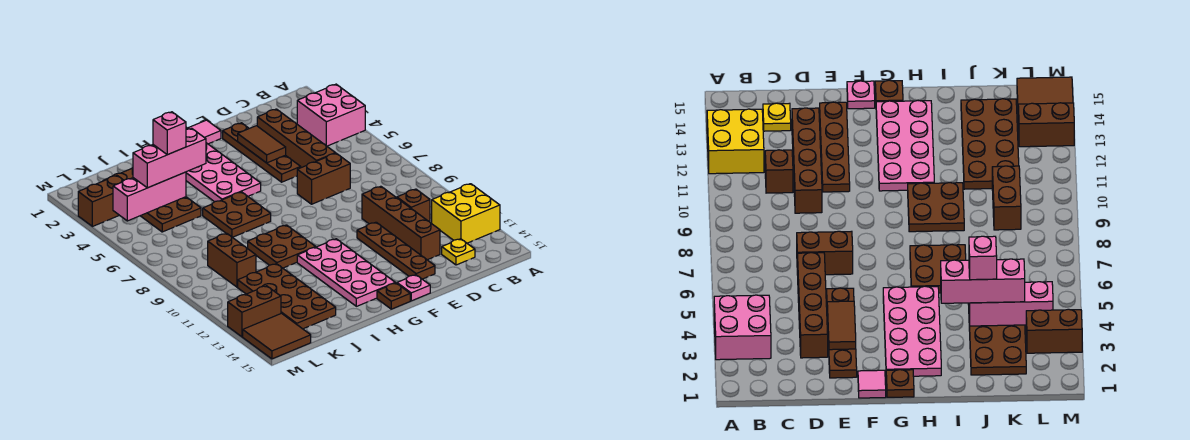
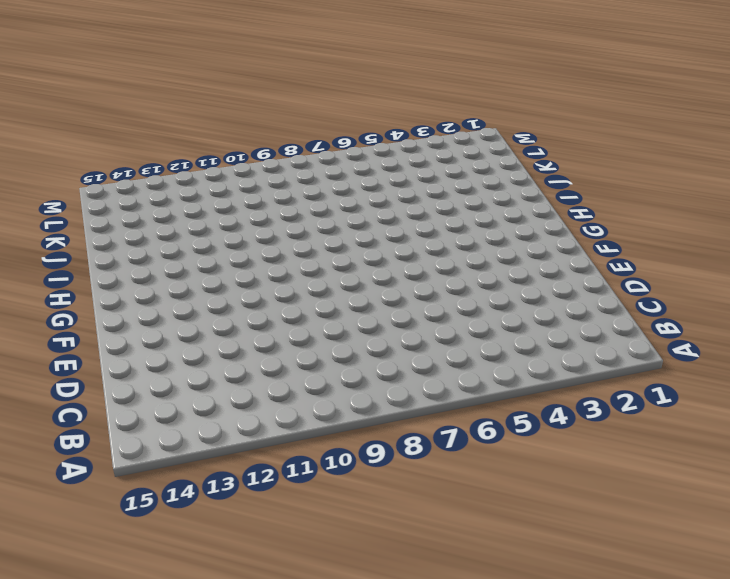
none -> pink 2x2 brick [297,84,365,146]
none -> yellow 2x2 brick [432,184,500,243]
none -> brown 1x1 brick [397,189,430,222]

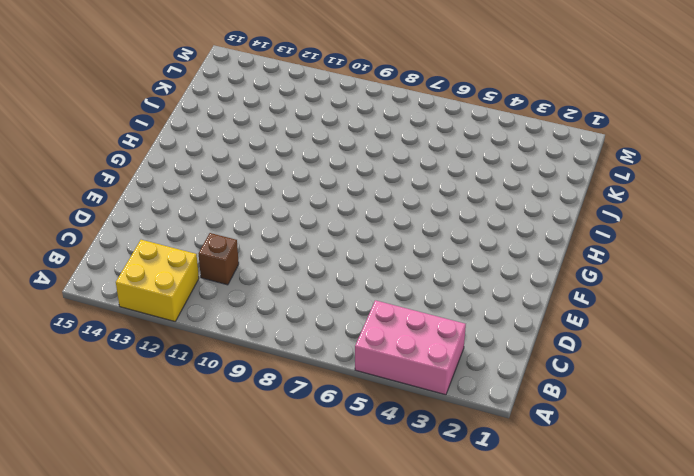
pink 2x3 brick [355,300,466,395] -> pink 2x2 brick [297,84,365,146]
none -> yellow 1x1 plate [442,239,475,265]
none -> brown 1x4 brick [257,109,335,168]
none -> brown 1x2 brick [297,153,350,204]

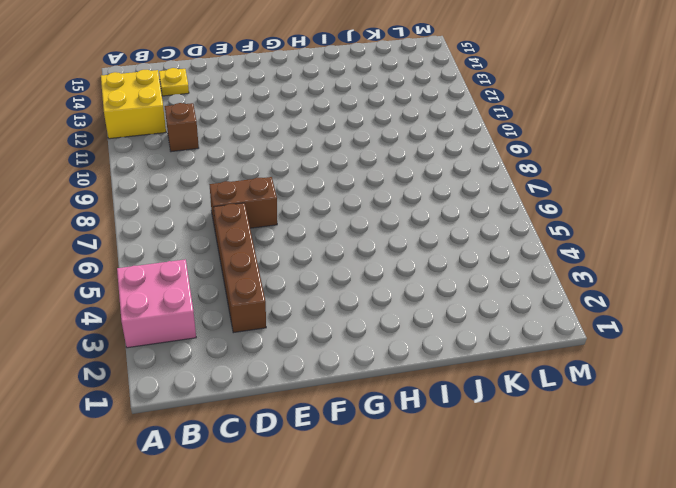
none -> brown 1x4 brick [362,186,440,260]
none -> brown 1x4 plate [223,123,301,182]
none -> brown 1x4 plate [357,222,435,279]

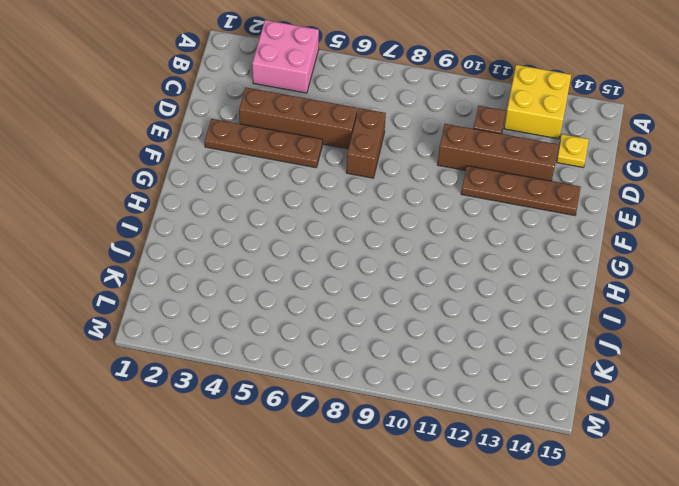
none -> pink 1x1 tile [188,120,221,144]
none -> pink 1x1 plate [397,275,430,301]
none -> brown 1x1 plate [886,370,914,397]

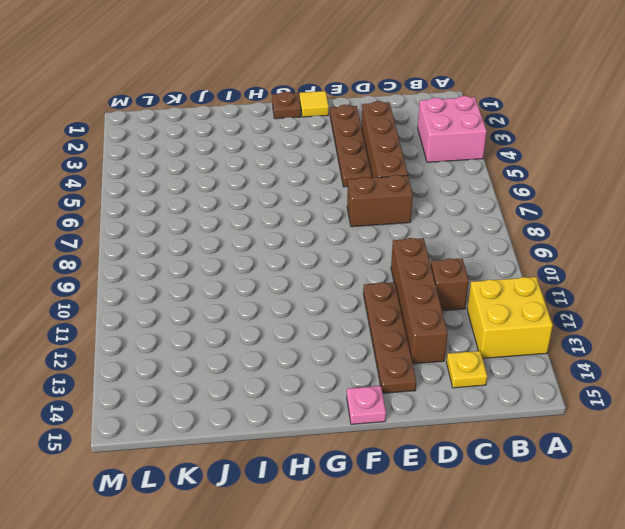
yellow 1x1 tile [300,91,329,117] -> pink 1x1 tile [188,120,221,144]
none -> pink 2x4 plate [186,143,261,202]
none -> pink 2x4 plate [297,239,395,306]
none -> brown 1x1 plate [377,283,410,309]

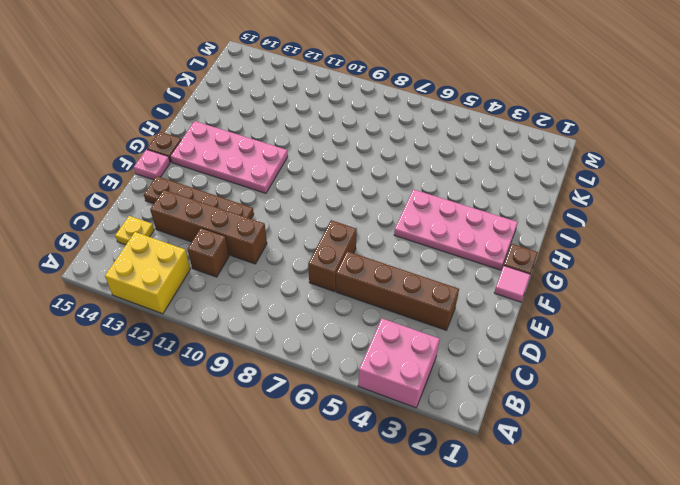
none -> brown 1x4 plate [223,123,301,182]
none -> brown 2x2 plate [203,192,271,237]
none -> brown 2x2 plate [248,225,315,268]

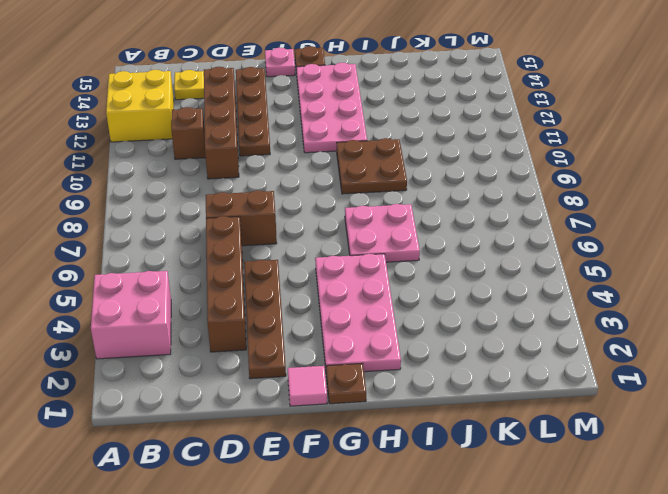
pink 2x2 plate [345,204,420,262] -> brown 2x2 plate [203,192,271,237]
none -> brown 2x4 plate [103,168,201,232]
none -> brown 2x4 plate [238,264,336,329]
none -> brown 1x2 brick [208,233,256,287]

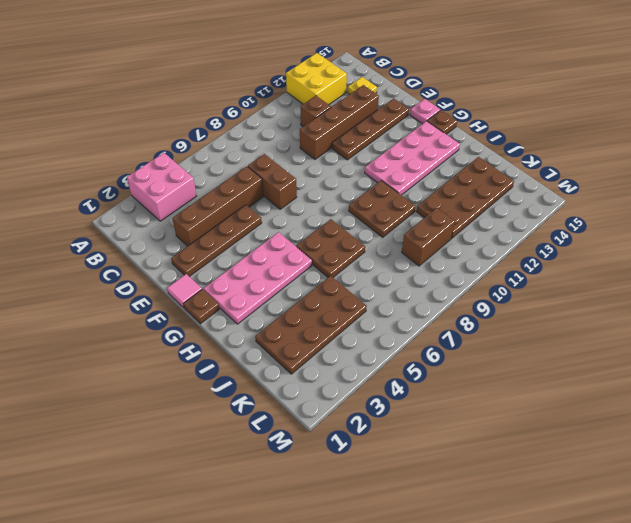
none -> brown 1x2 brick [78,176,124,226]
none -> brown 1x2 brick [228,286,281,337]
none -> brown 2x2 tile [243,313,311,359]

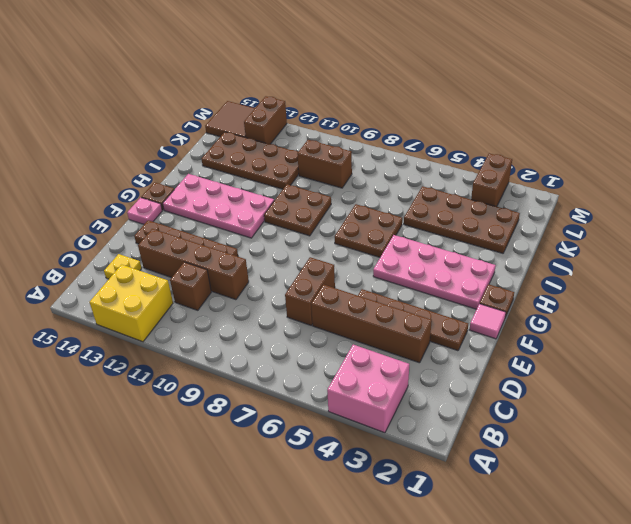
none -> brown 1x2 tile [238,126,286,163]
none -> pink 1x3 brick [113,172,186,221]
none -> pink 1x3 brick [133,128,206,188]

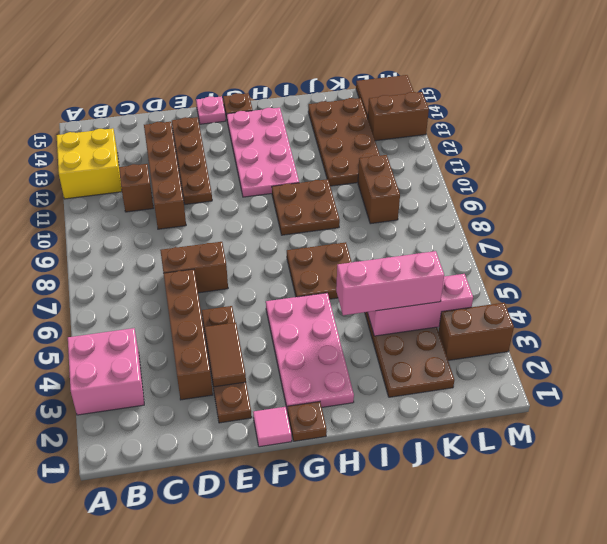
none -> yellow 1x1 plate [442,239,475,265]
none -> pink 1x1 brick [153,112,186,155]

